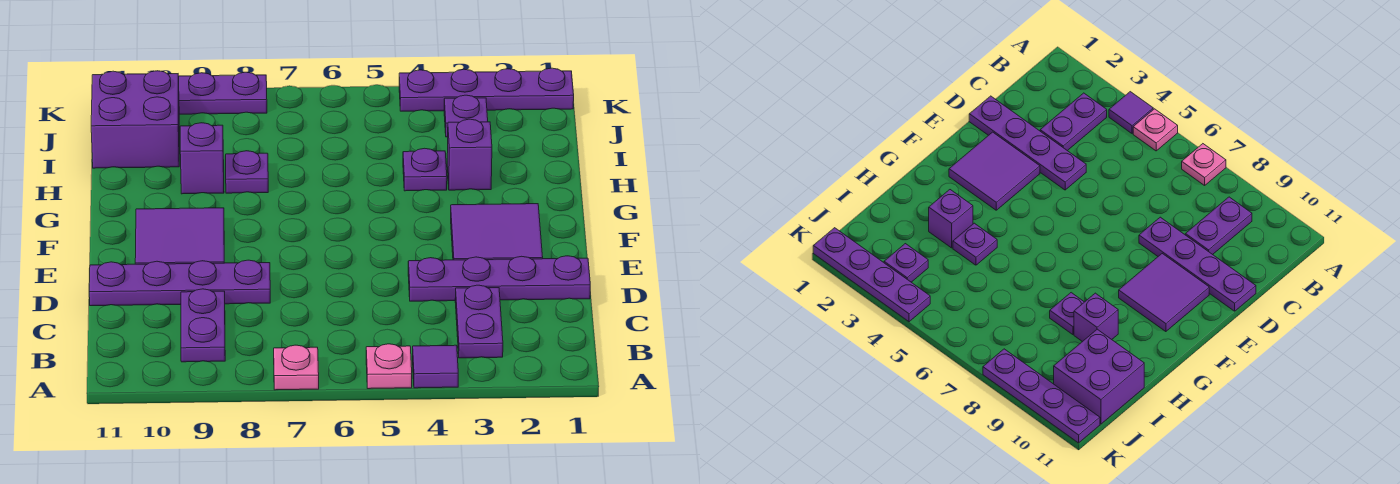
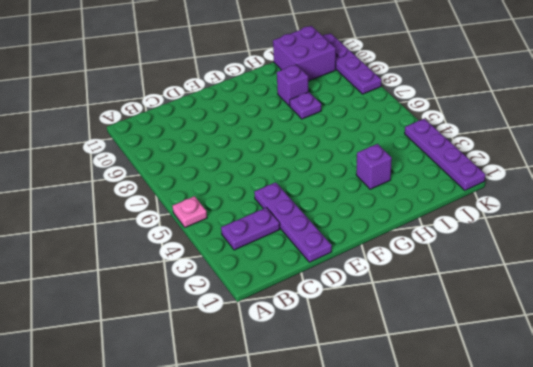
none -> purple 1x1 tile [413,345,458,388]
none -> pink 1x1 plate [274,345,319,390]
none -> purple 1x2 plate [181,289,225,362]

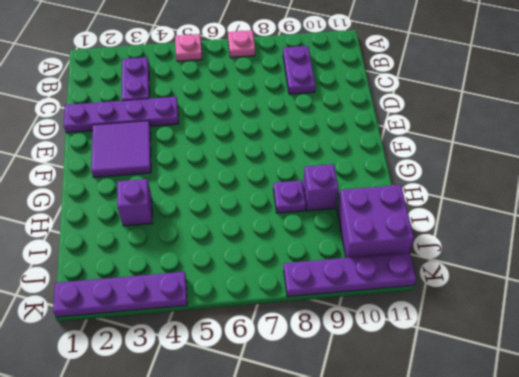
none -> purple 1x1 tile [413,345,458,388]
none -> purple 1x4 plate [89,260,270,306]
none -> purple 2x2 tile [135,208,224,264]

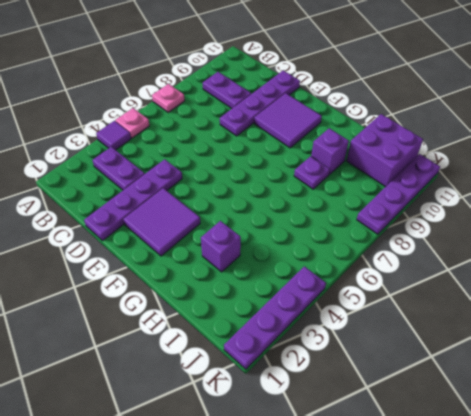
none -> purple 1x1 plate [403,148,447,191]
none -> purple 1x1 plate [444,95,488,137]

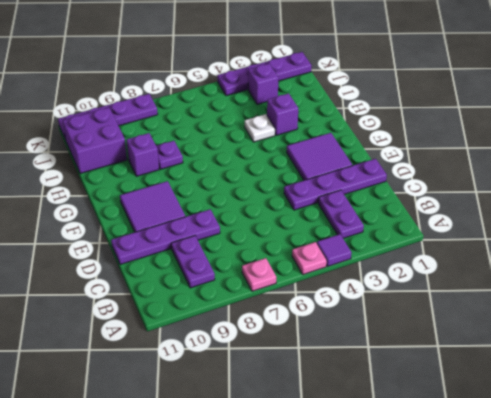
white 1x1 plate [245,114,275,142] -> purple 1x1 plate [403,148,447,191]
purple 1x1 brick [248,64,278,104] -> purple 1x1 plate [444,95,488,137]

